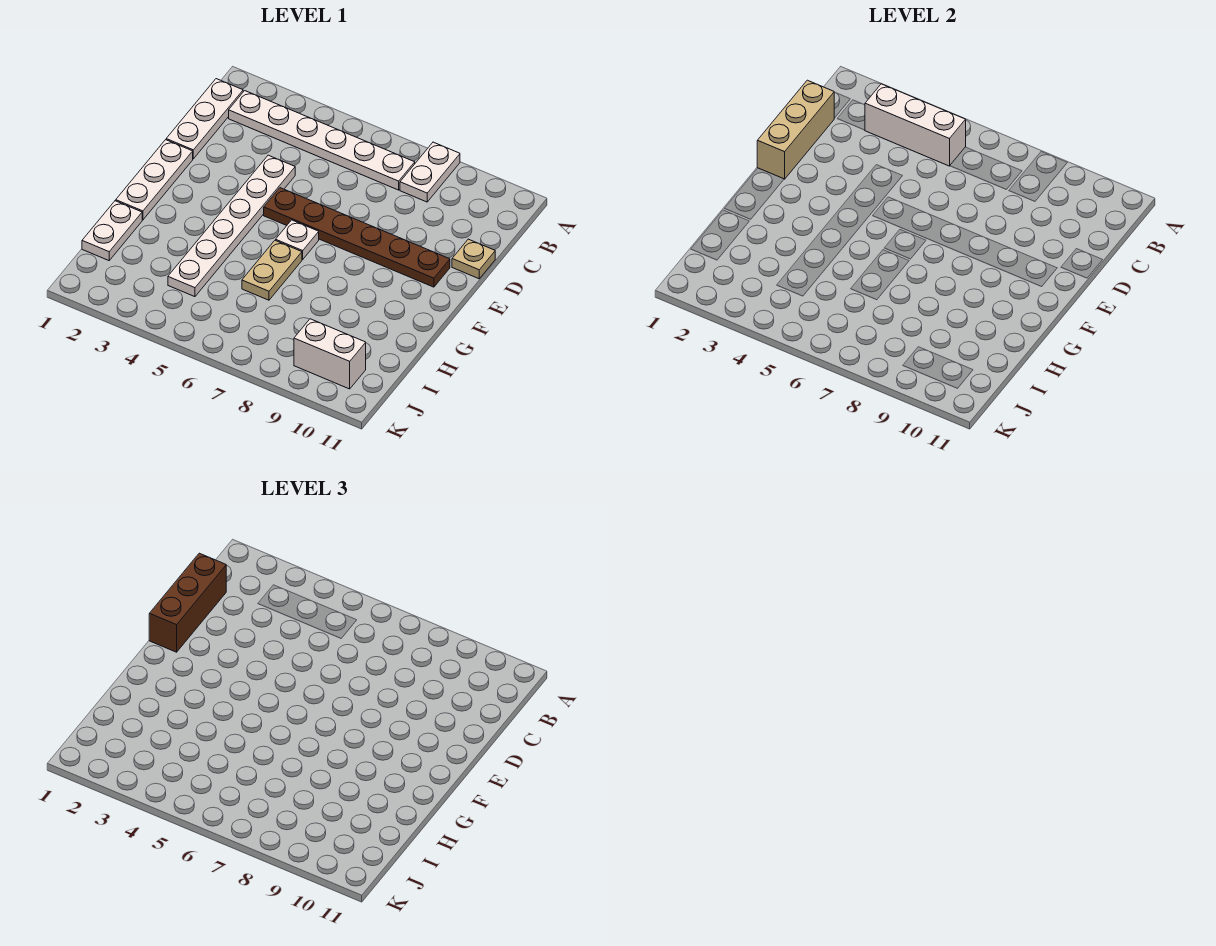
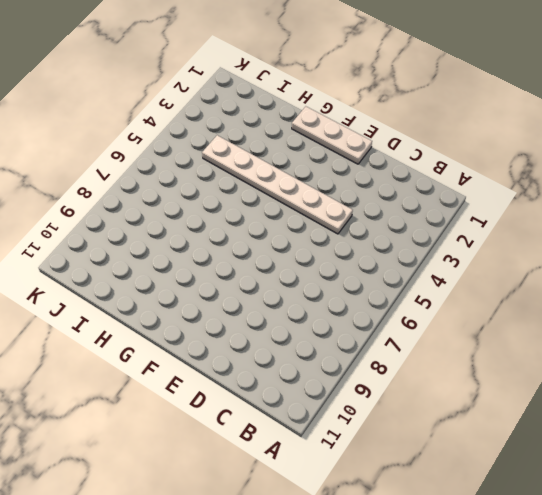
none -> white 1x2 plate [400,142,460,202]
none -> white 1x3 plate [166,79,243,159]
none -> white 1x6 plate [229,91,415,190]

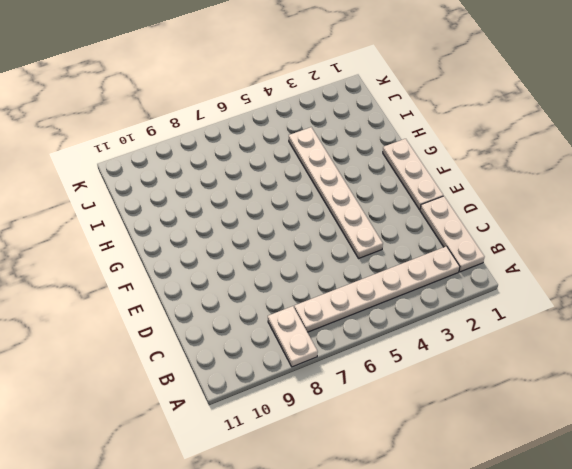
none -> tan 1x1 plate [452,239,495,279]
none -> brown 1x6 plate [264,188,450,287]
none -> white 1x1 plate [276,220,319,259]

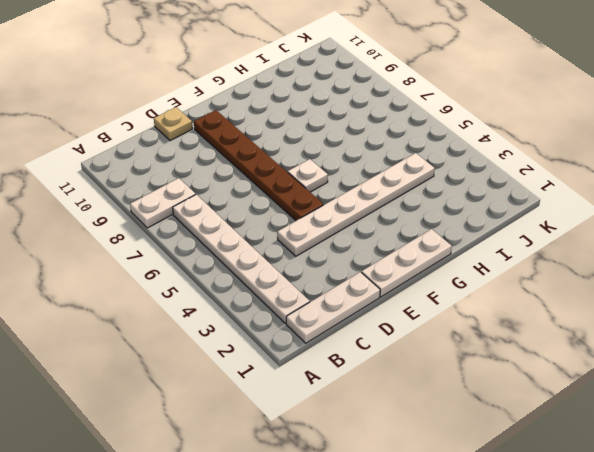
none -> tan 1x2 plate [242,240,302,300]
none -> white 1x2 plate [82,201,142,261]
none -> white 1x2 brick [294,319,366,389]

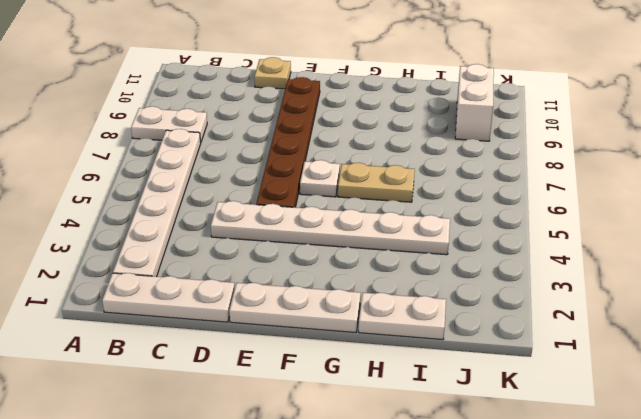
none -> white 1x3 brick [865,84,966,166]
none -> tan 1x3 brick [757,80,834,179]
none -> brown 1x3 brick [149,553,226,652]

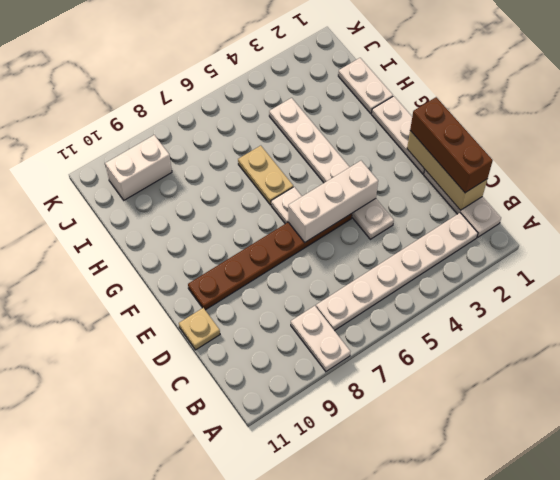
white 1x3 brick [288,161,378,242] -> white 1x3 brick moved to [865,84,966,166]

